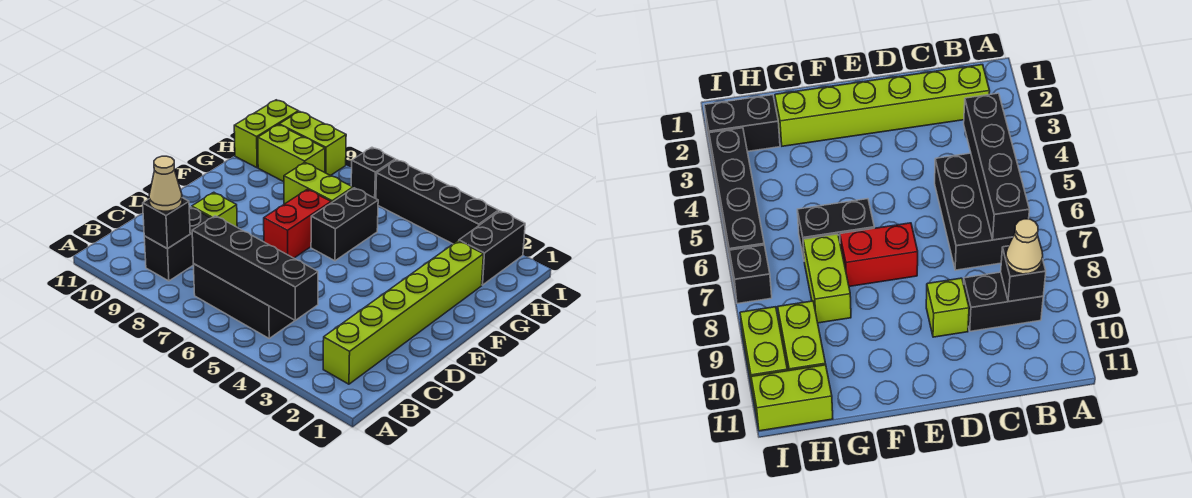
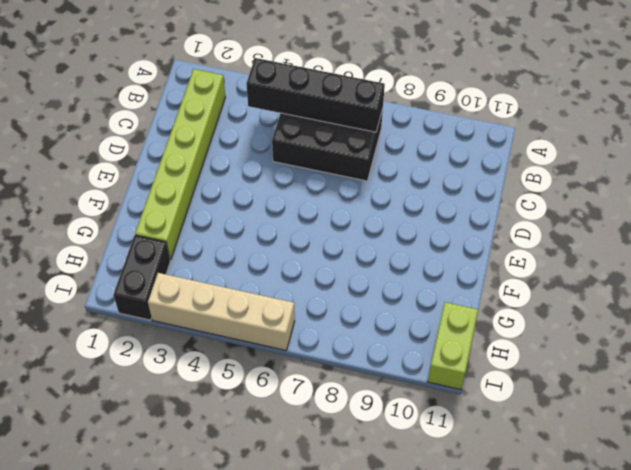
tan 1x4 brick [148,273,295,350] -> black 1x4 brick [376,160,499,244]
none -> black 1x2 brick [144,207,210,281]
none -> lime 1x1 brick [192,192,237,227]
none -> red 1x2 brick [264,189,331,258]

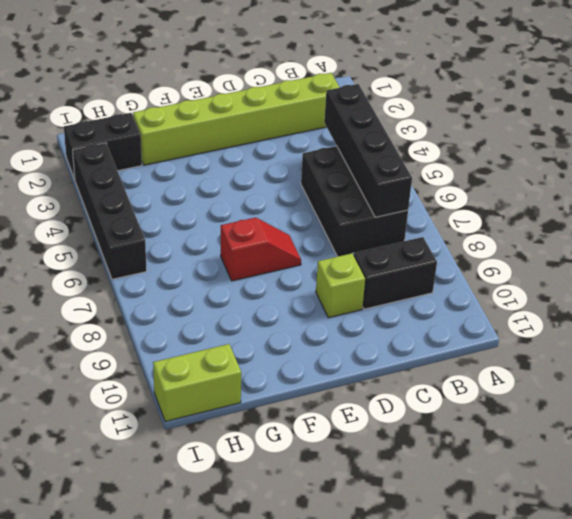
red 1x2 slope [221,217,301,281] -> red 1x2 brick [264,189,331,258]
none -> black 1x2 brick [311,188,378,261]
none -> lime 1x2 brick [284,163,353,204]
none -> lime 1x2 brick [258,125,325,182]

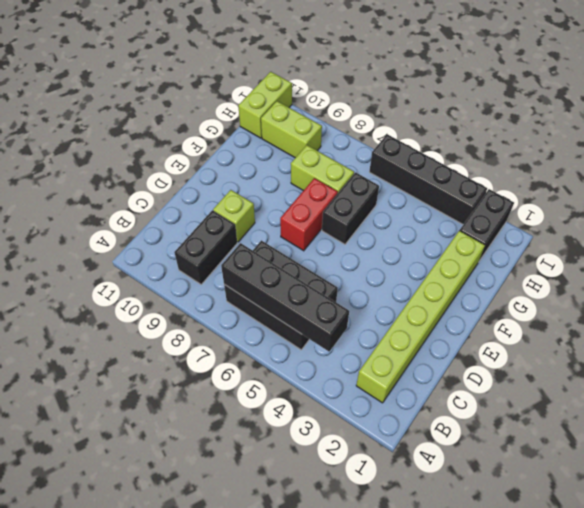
none -> black 1x1 brick [351,147,395,199]
none -> lime 1x2 brick [279,111,346,176]
none -> black 1x1 brick [143,198,190,249]

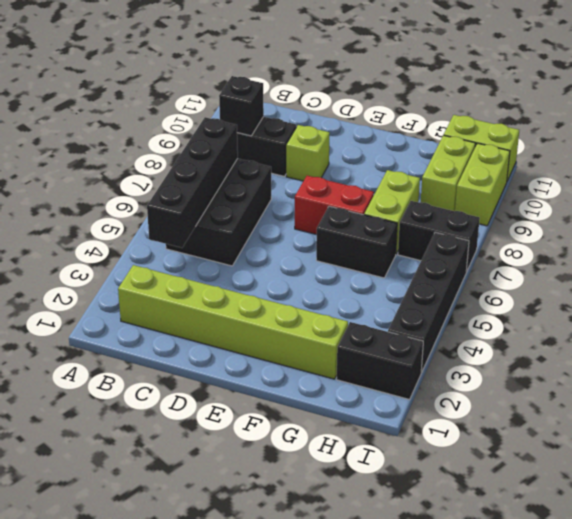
black 1x2 brick [398,201,480,272] -> black 1x1 brick [351,147,395,199]
none -> tan 1x1 cone [149,156,182,211]

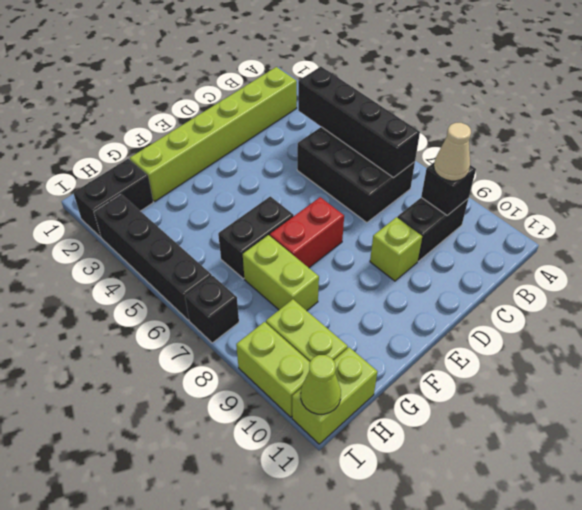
lime 1x1 cone [301,355,341,414] -> none

